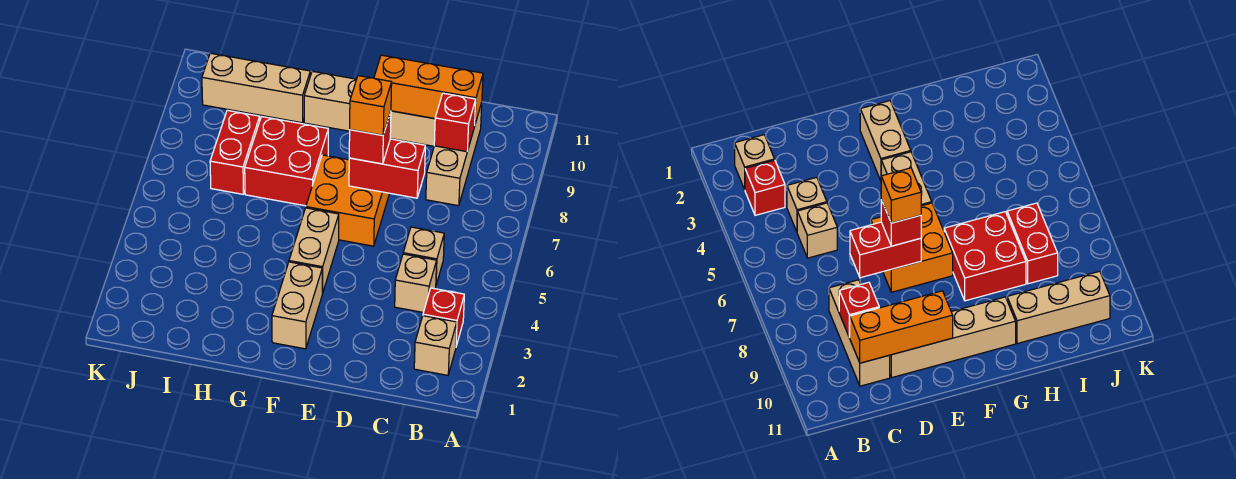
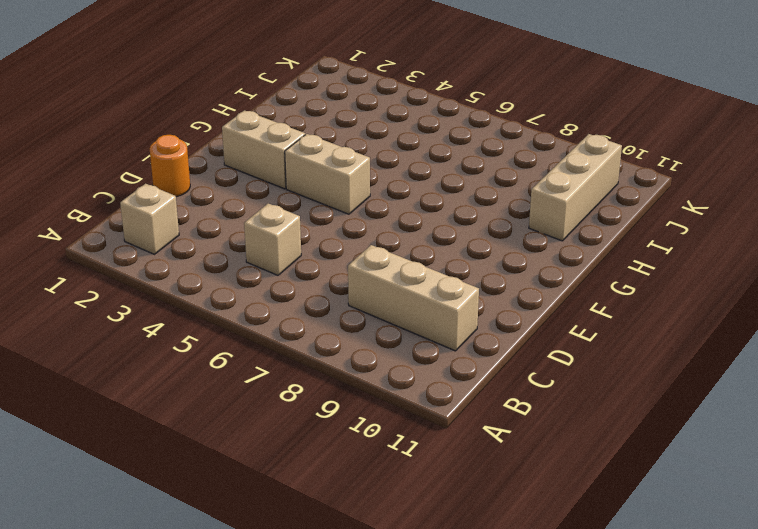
orange 1x1 round brick [150,135,190,197] -> none
none -> red 1x1 brick [423,288,464,346]
none -> tan 1x1 brick [395,254,437,312]
none -> tan 1x4 brick [304,71,435,146]

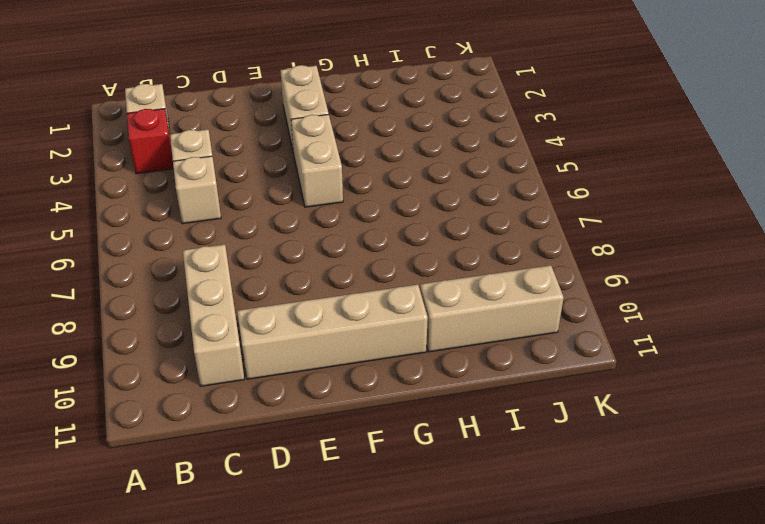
none -> orange 2x2 brick [306,155,389,246]
none -> red 2x2 brick [245,117,328,206]
none -> red 1x2 brick [210,110,260,194]

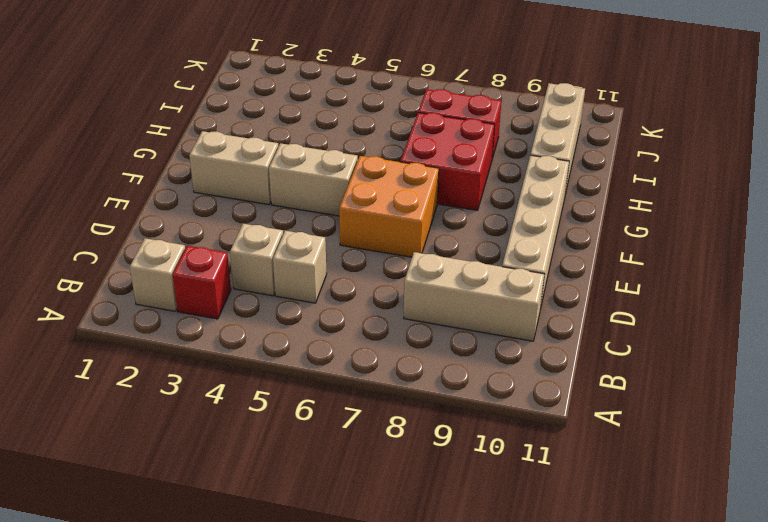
none -> red 1x1 brick [434,93,476,152]
none -> orange 1x3 brick [374,55,483,123]
none -> red 1x2 brick [349,139,425,198]

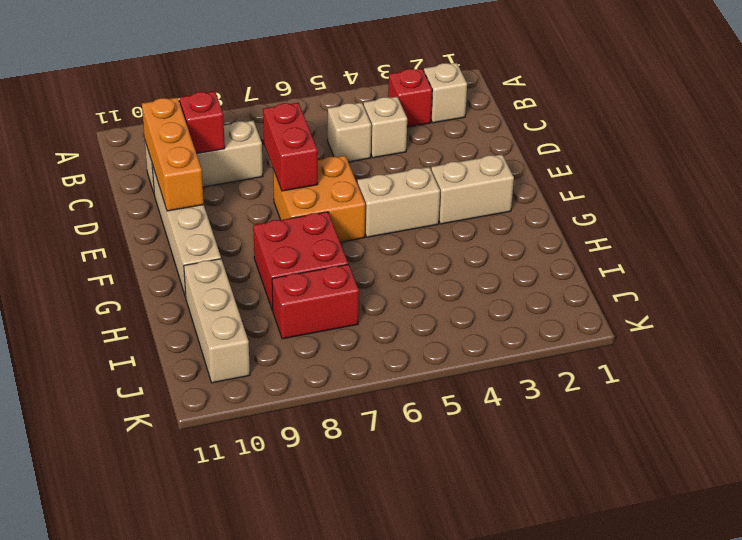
none -> red 1x1 brick [349,112,391,164]
none -> orange 1x1 brick [350,76,392,135]

